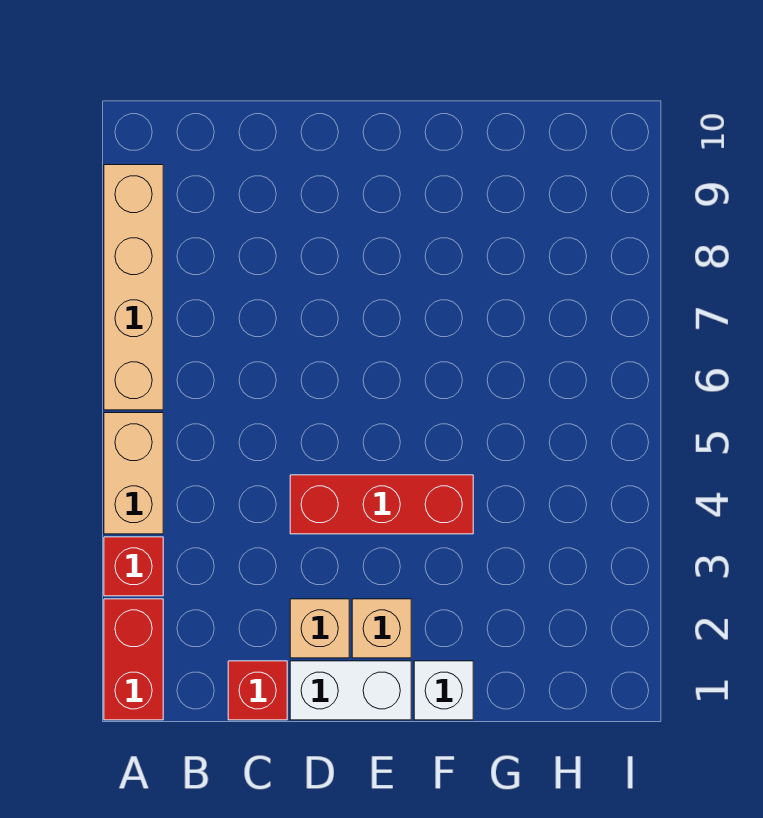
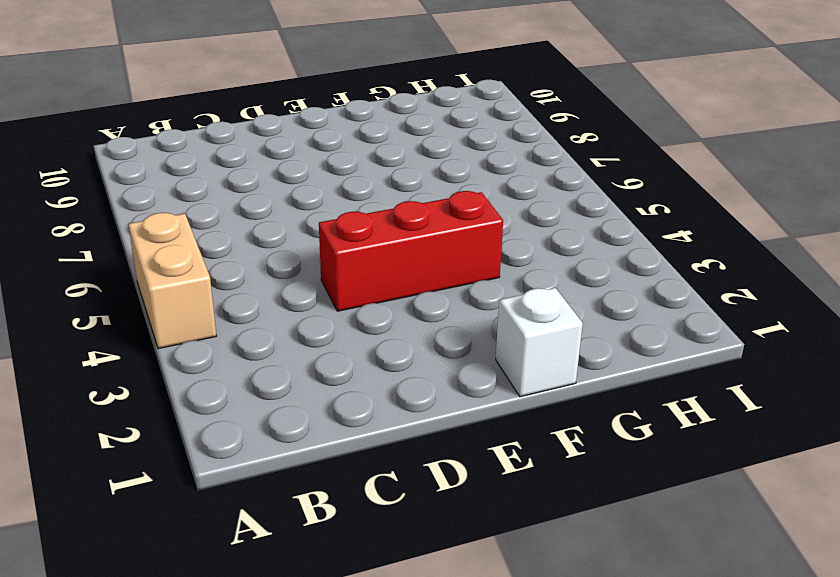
none -> red 1x2 brick [104,599,163,720]
none -> red 1x1 brick [104,537,163,596]

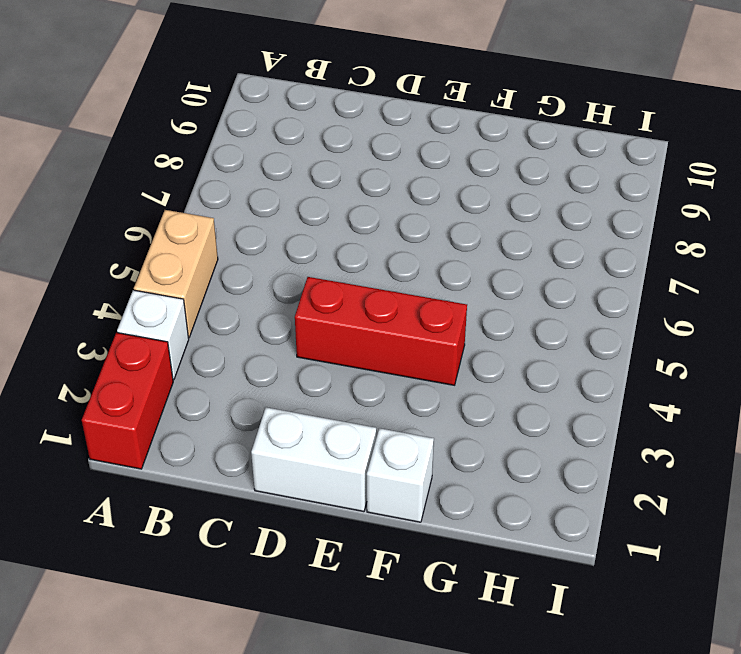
white 1x1 brick [117,290,189,380] -> red 1x1 brick [104,537,163,596]
none -> tan 1x4 brick [104,165,163,410]
none -> red 1x1 brick [228,661,287,720]

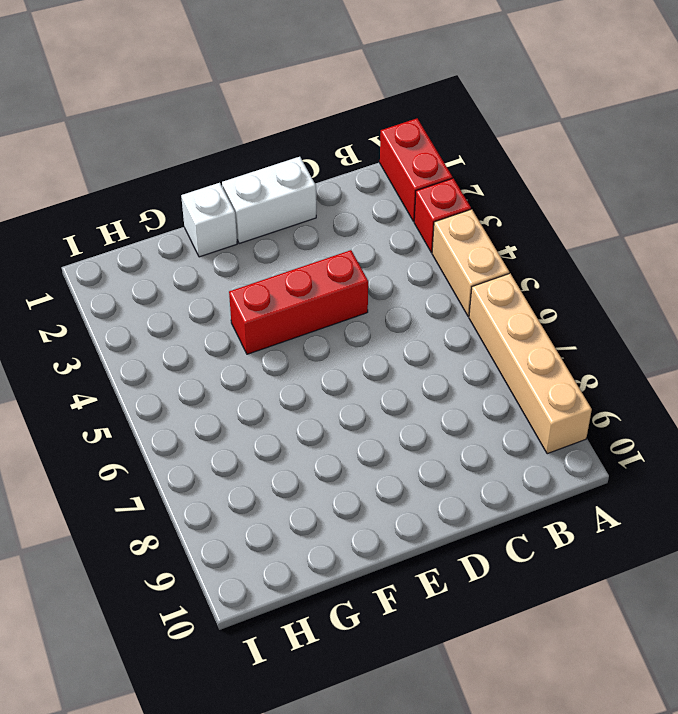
none -> red 1x1 brick [228,661,287,720]
none -> tan 1x1 brick [290,599,349,658]

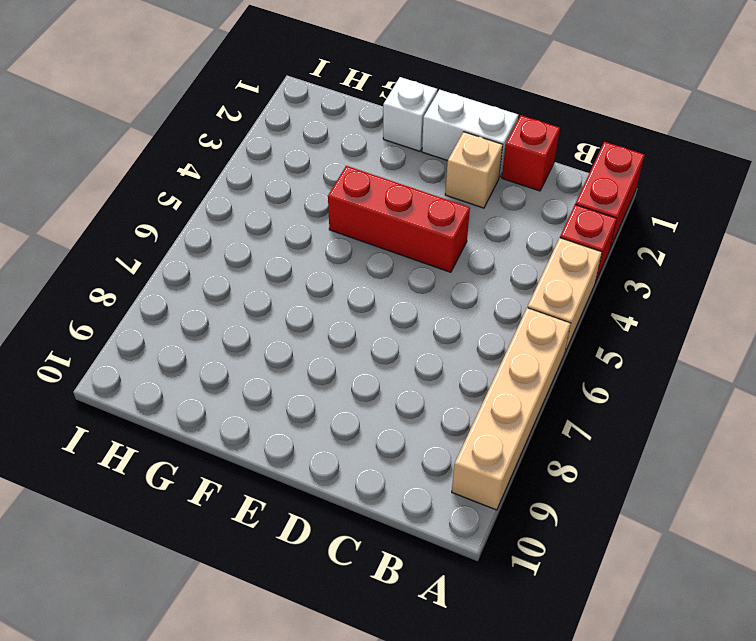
none -> tan 1x1 brick [352,599,411,658]

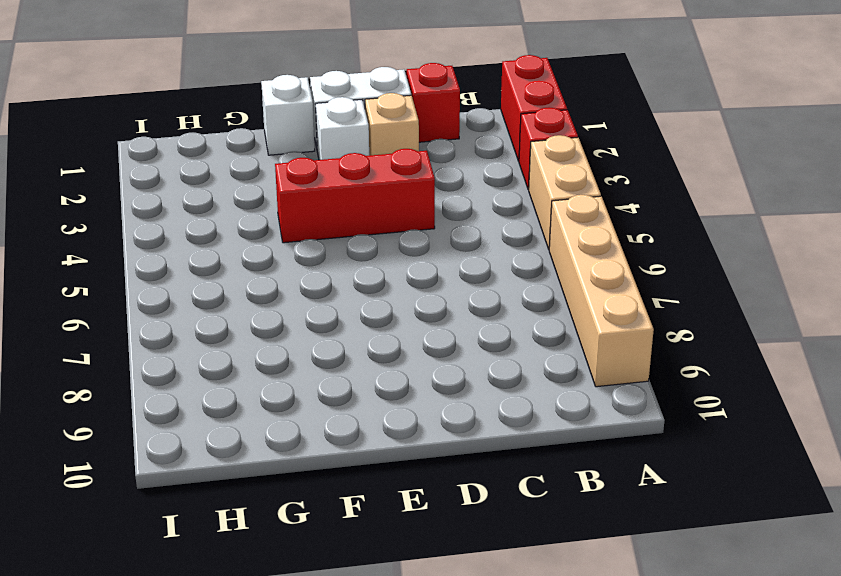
white 1x1 brick [315,97,369,160] -> tan 1x1 brick [352,599,411,658]

